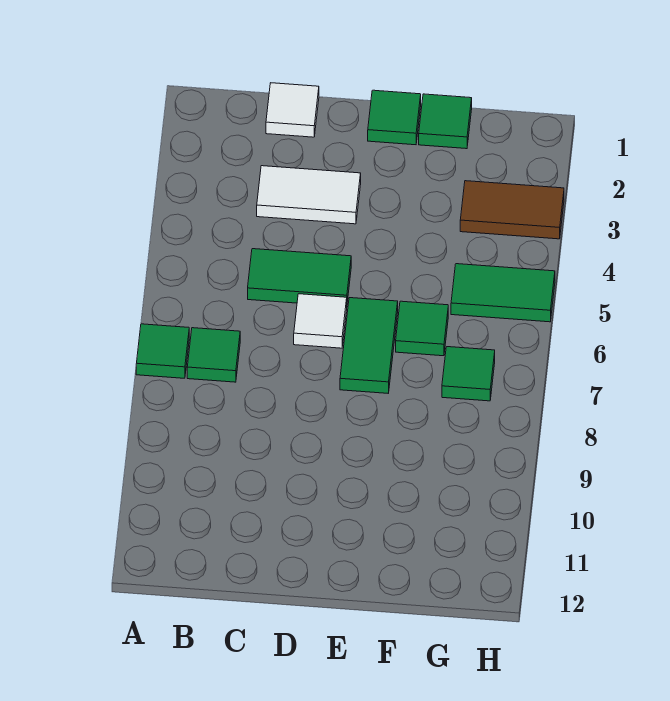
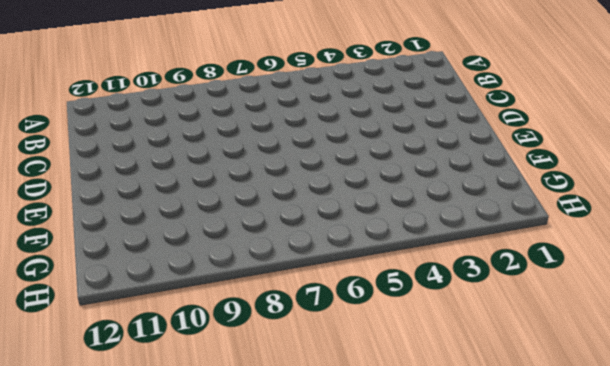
none -> green 1x1 tile [136,324,189,378]
none -> green 1x1 tile [187,328,240,382]
none -> white 1x1 tile [266,83,319,137]

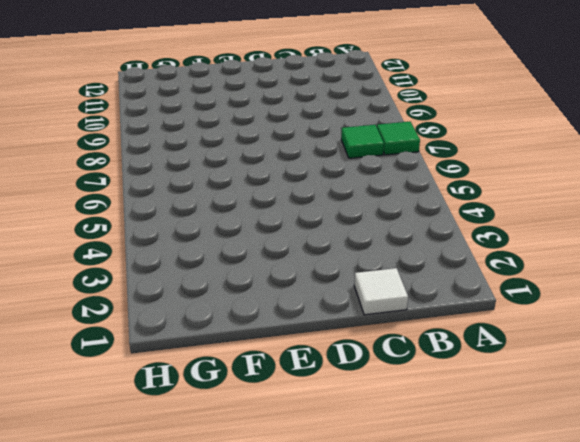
none -> white 1x2 tile [257,166,361,224]
none -> green 1x2 tile [248,249,351,303]
none -> white 1x1 tile [294,294,347,348]

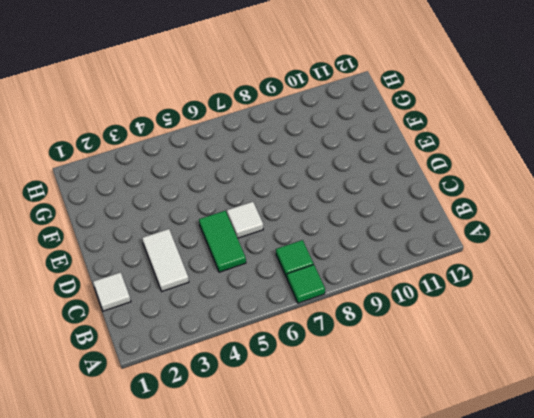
none -> green 1x1 tile [368,90,421,145]
none -> green 1x2 tile [340,298,398,393]
none -> green 1x1 tile [419,94,472,149]

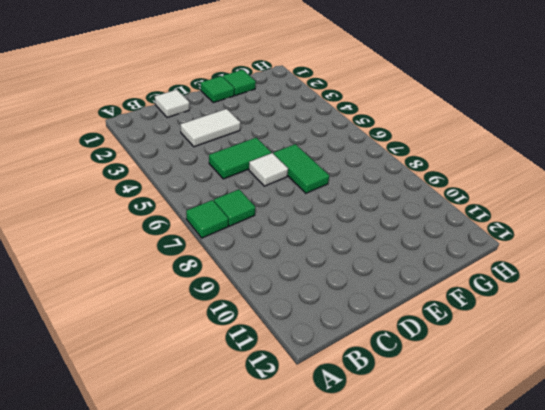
none -> green 1x1 tile [396,301,448,356]
none -> brown 1x2 tile [460,181,564,239]
none -> green 1x2 tile [451,264,555,322]

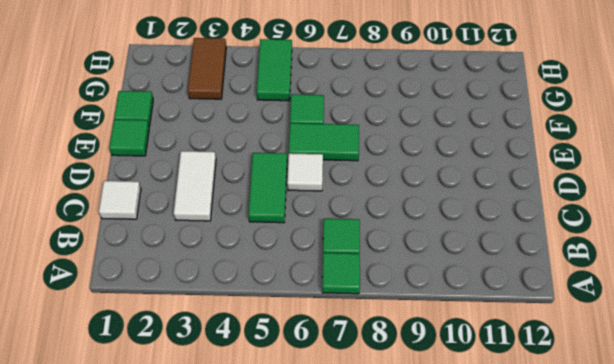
none -> green 1x1 tile [442,347,495,401]

